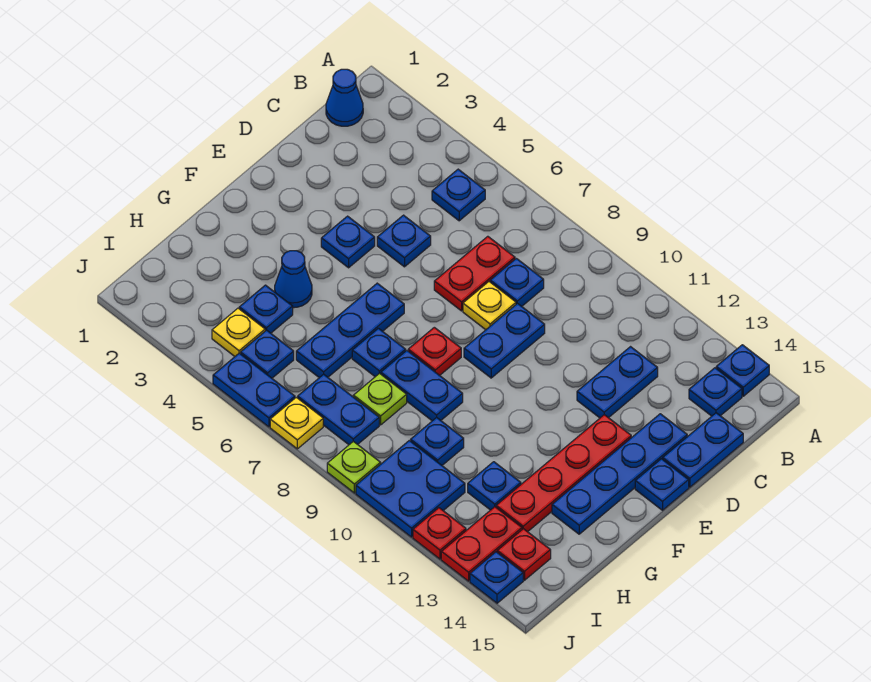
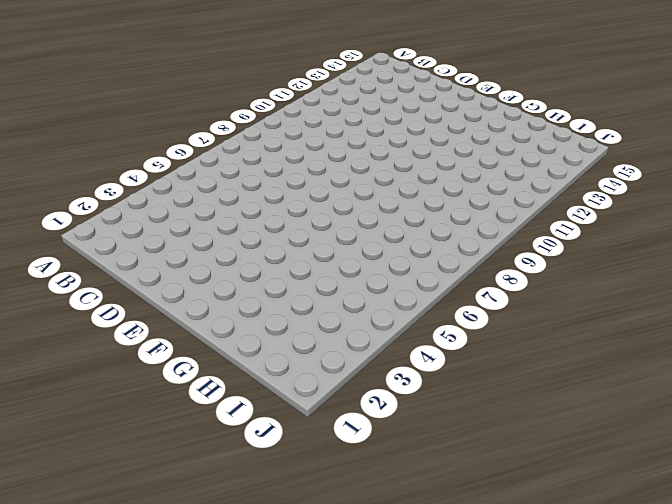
none -> blue 1x1 plate [716,345,769,396]
none -> blue 1x1 cone [326,69,363,126]
none -> blue 1x1 plate [432,169,485,221]
none -> blue 1x1 plate [689,368,742,416]

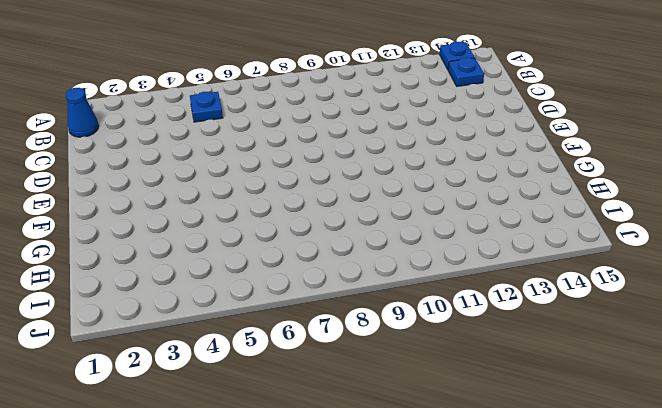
none -> red 1x2 plate [434,236,515,311]
none -> blue 1x1 plate [490,258,544,306]
none -> blue 1x2 plate [577,347,658,418]
none -> blue 1x2 plate [663,413,743,487]

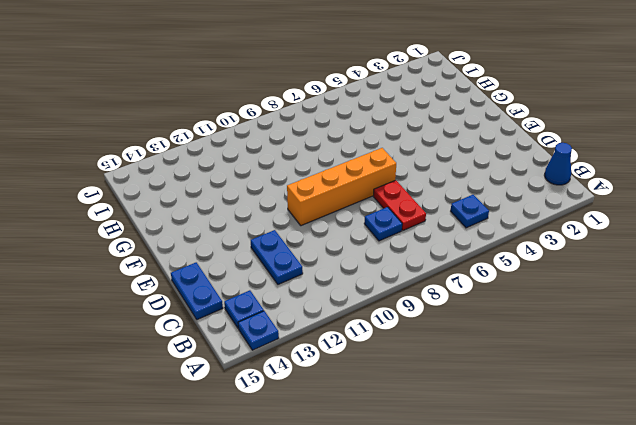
orange 1x4 brick [287,148,396,226] -> blue 1x2 plate [464,303,545,378]
none -> blue 1x1 plate [377,215,431,267]
none -> yellow 1x1 plate [463,282,516,330]
none -> blue 1x4 plate [552,414,687,534]
none -> blue 1x1 plate [321,216,375,268]

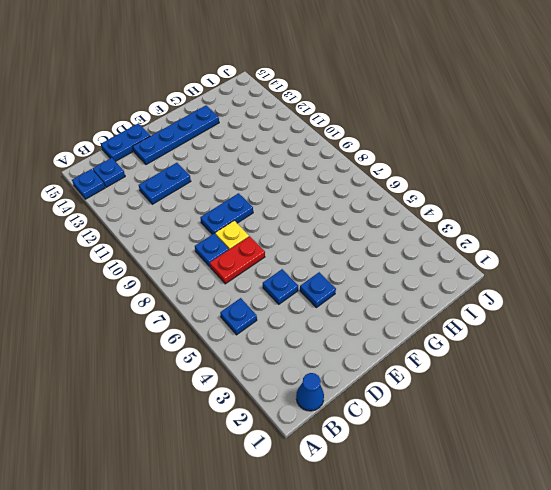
none -> red 1x4 plate [496,415,631,532]
none -> blue 1x1 plate [635,459,689,510]
none -> blue 1x3 plate [296,283,404,378]
none -> red 1x1 plate [408,327,461,375]

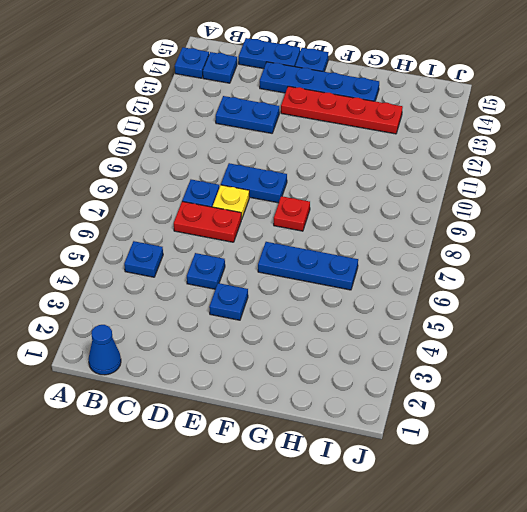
none -> blue 1x1 cone [275,251,312,308]
none -> blue 1x1 plate [352,328,406,377]
none -> blue 1x2 plate [381,351,463,421]
none -> blue 1x1 plate [239,285,293,333]

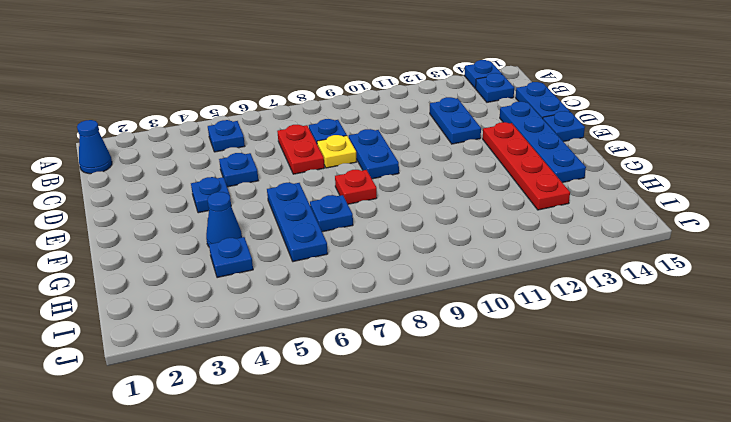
none -> blue 1x2 plate [381,351,463,421]
none -> lime 1x1 plate [353,373,407,425]
none -> blue 1x1 plate [411,417,464,465]
none -> blue 1x1 plate [468,462,521,510]

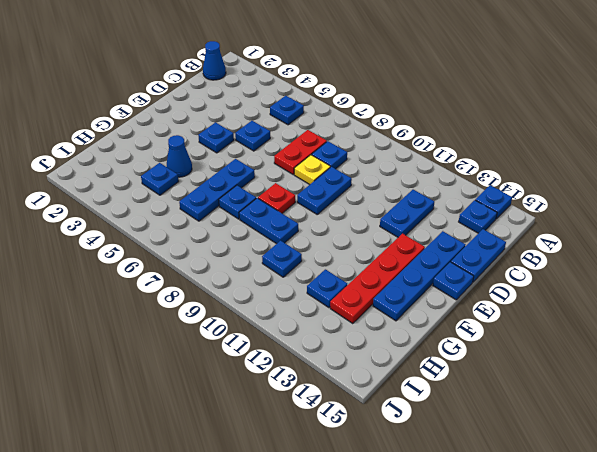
none -> lime 1x1 plate [353,373,407,425]
none -> yellow 1x1 plate [212,308,265,356]
none -> blue 1x1 plate [241,330,294,378]
none -> blue 1x2 plate [298,374,379,445]

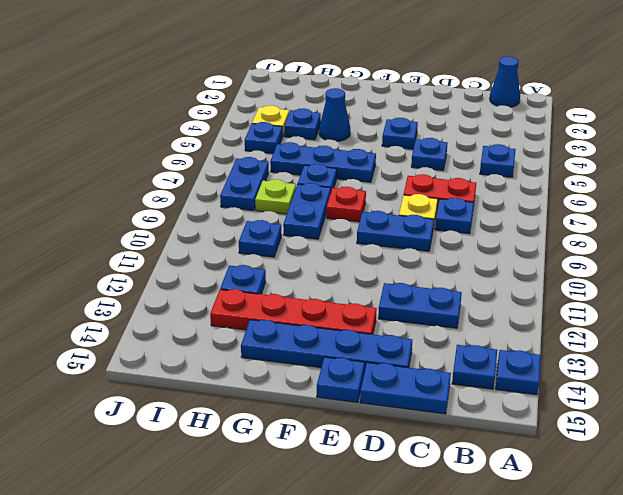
none -> blue 2x2 plate [356,441,465,537]
none -> red 1x2 plate [441,507,522,581]
none -> red 1x1 plate [497,529,551,580]
none -> blue 1x2 plate [213,353,295,427]

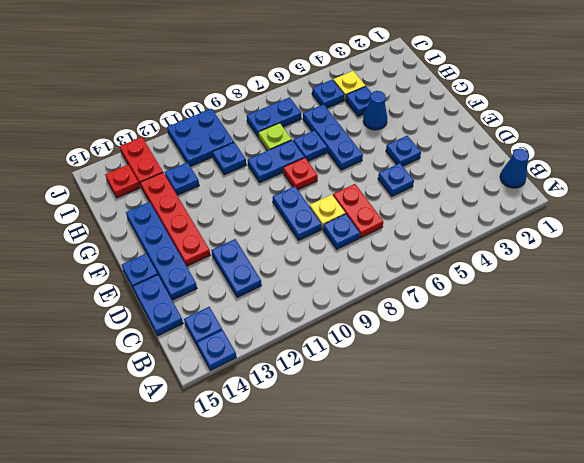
none -> blue 1x1 plate [432,169,485,221]
none -> blue 1x2 plate [213,353,295,427]
none -> yellow 1x1 plate [270,397,323,449]
none -> lime 1x1 plate [327,441,381,493]

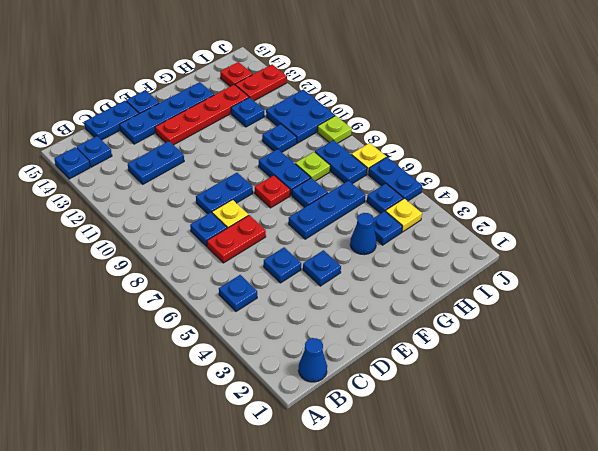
none -> red 1x1 plate [413,508,466,559]
none -> blue 1x1 plate [470,552,523,603]

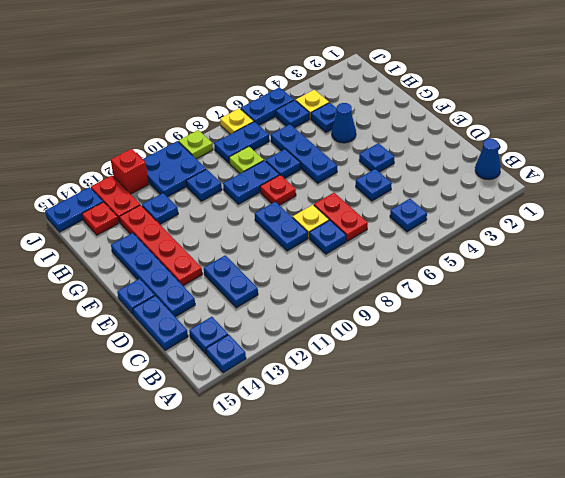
red 1x1 brick [111,149,149,194] -> red 1x1 plate [413,508,466,559]
blue 1x2 plate [45,187,103,232] -> blue 1x1 plate [470,552,523,603]

